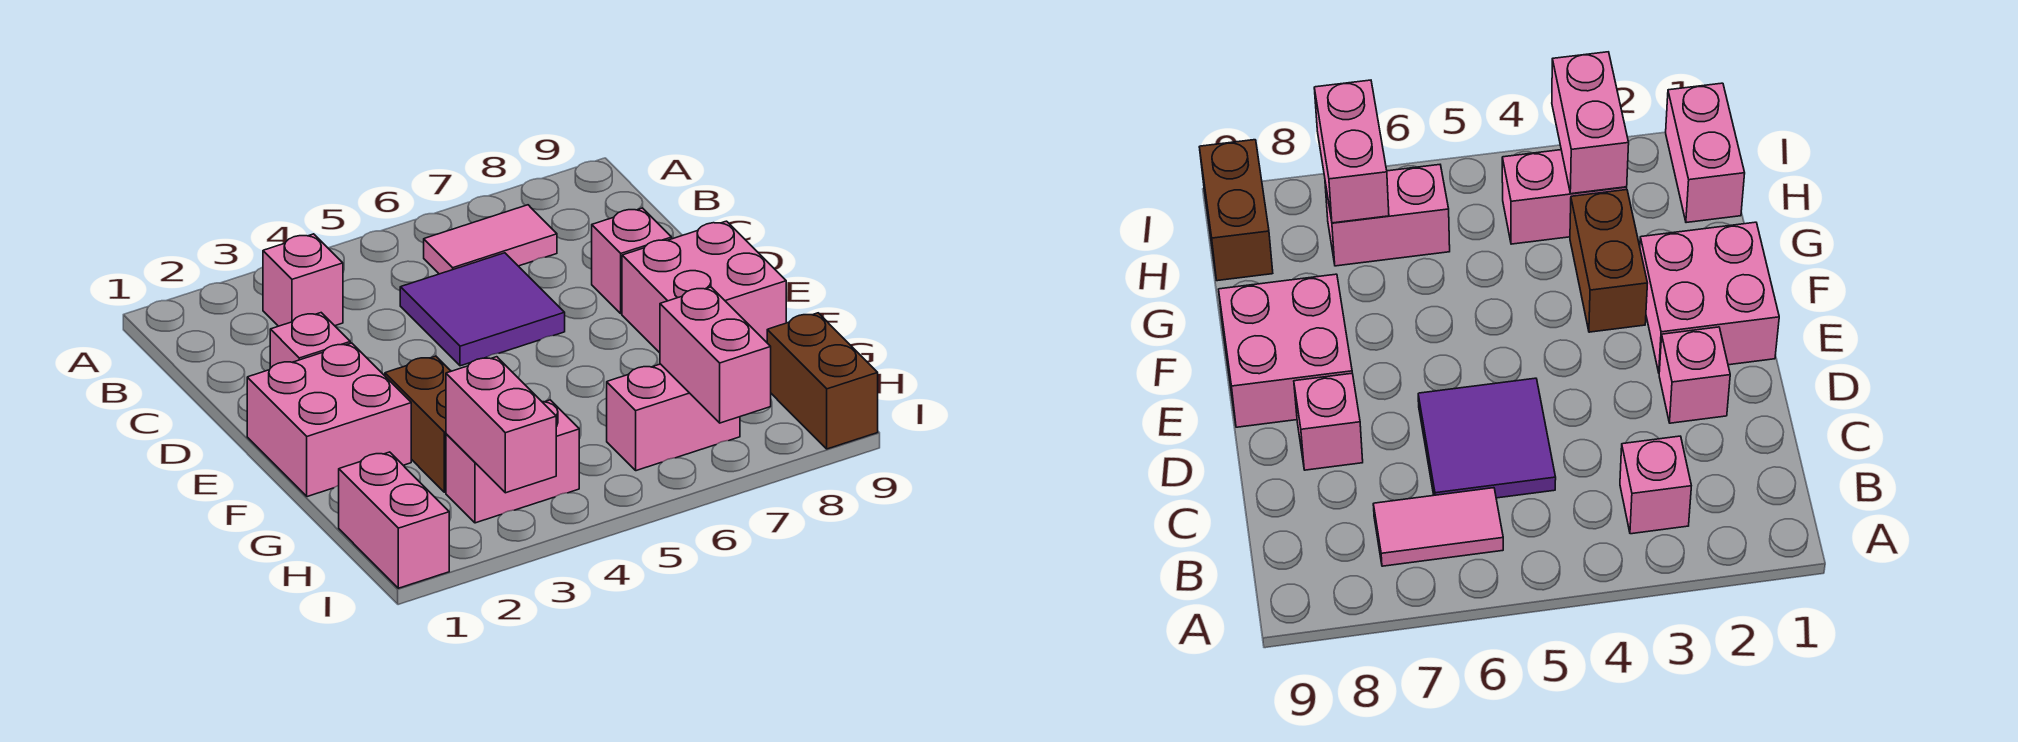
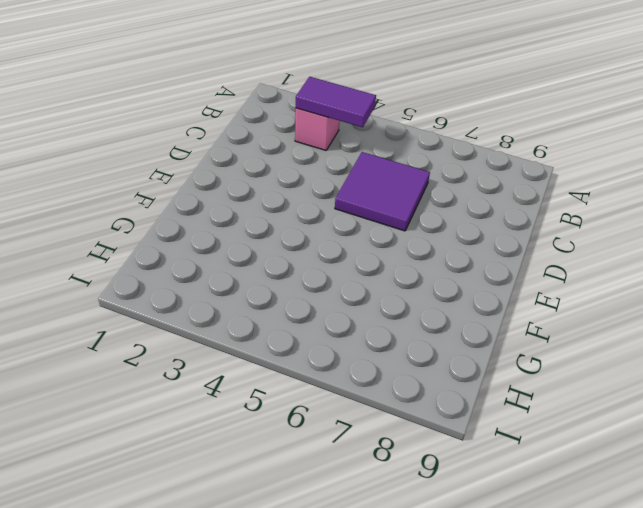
purple 1x2 tile [296,77,376,127] -> none
none -> pink 1x2 tile [424,205,557,274]
none -> pink 1x1 brick [270,313,350,368]
none -> pink 1x1 brick [592,208,672,313]

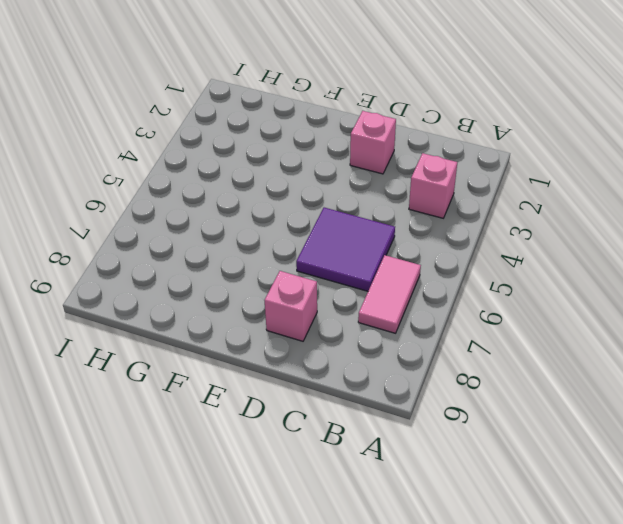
none -> pink 2x2 brick [247,343,411,497]
none -> pink 2x2 brick [622,221,786,353]
none -> brown 1x2 brick [385,356,451,492]

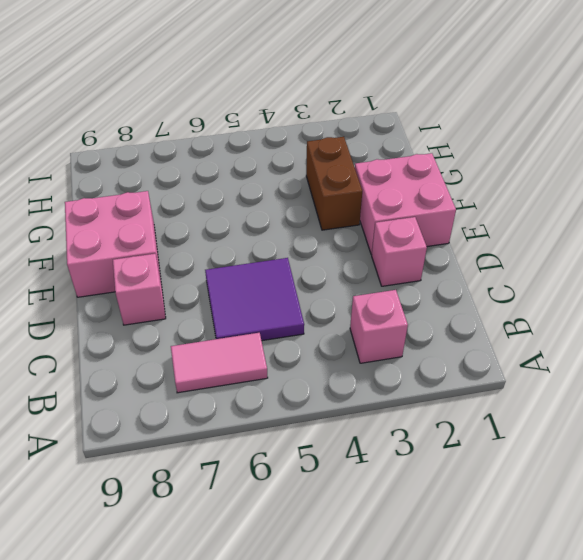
none -> pink 1x2 brick [339,452,449,588]
none -> pink 1x2 brick [446,400,579,523]
none -> pink 1x2 brick [607,364,740,471]

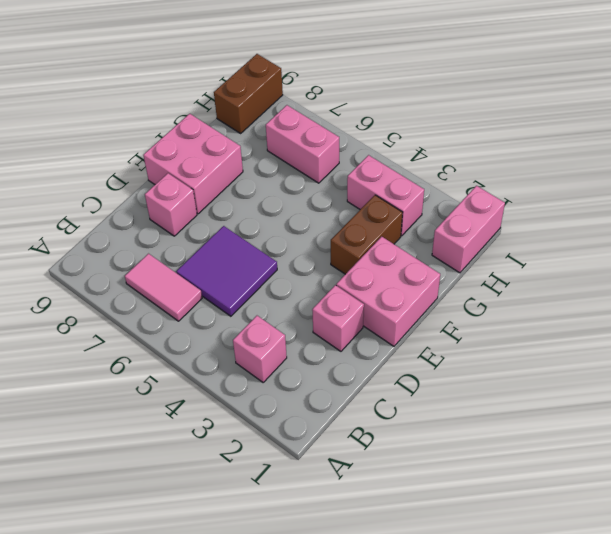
none -> pink 1x2 brick [446,357,556,493]
none -> pink 1x2 brick [660,287,771,423]

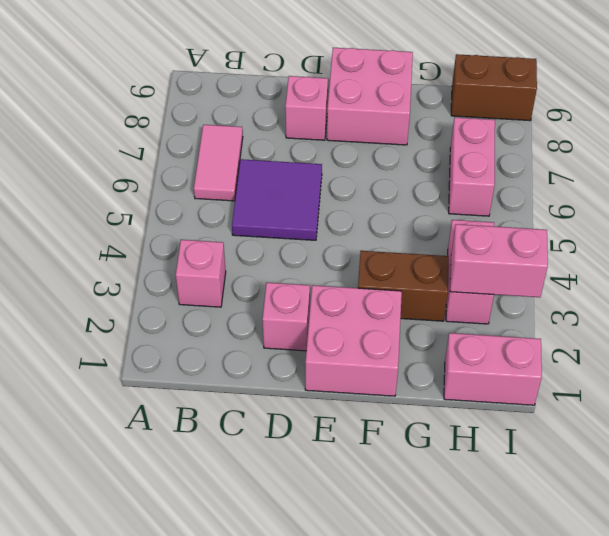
none -> pink 1x2 brick [660,287,771,423]

